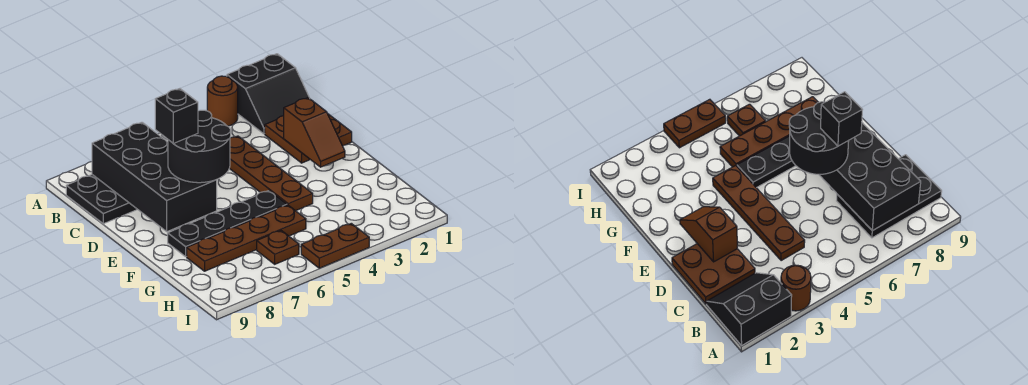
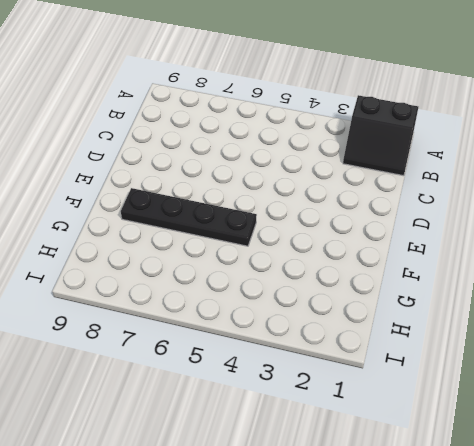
none -> brown 1x1 round brick [207,76,238,126]
none -> black 2x3 plate [66,175,138,224]
none -> brown 2x2 plate [265,114,352,163]

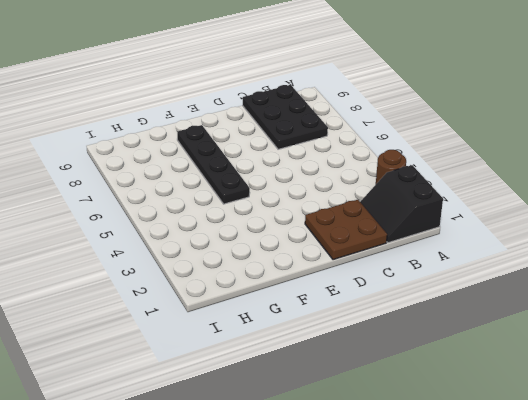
none -> brown 1x4 plate [229,136,313,211]
none -> brown 1x4 plate [187,205,306,271]
none -> brown 1x1 plate [257,231,299,264]

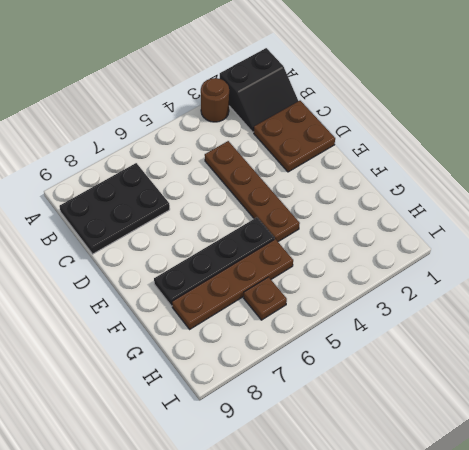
none -> brown 1x2 plate [301,223,369,268]
none -> black 2x4 brick [92,122,217,232]
none -> brown 1x2 slope [284,98,345,167]

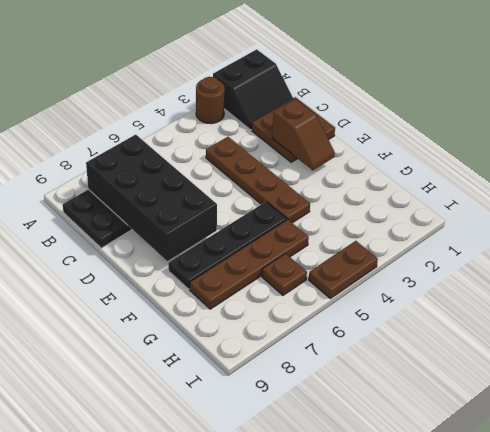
none -> black 2x2 round brick [168,110,231,183]
none -> black 1x1 brick [155,89,198,143]

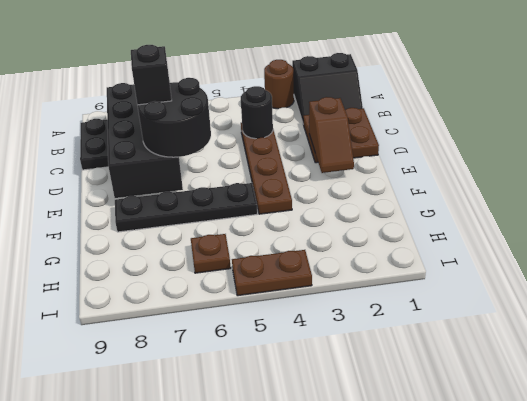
black 1x1 round brick [241,86,273,139] -> none
none -> brown 1x4 plate [187,205,306,271]

